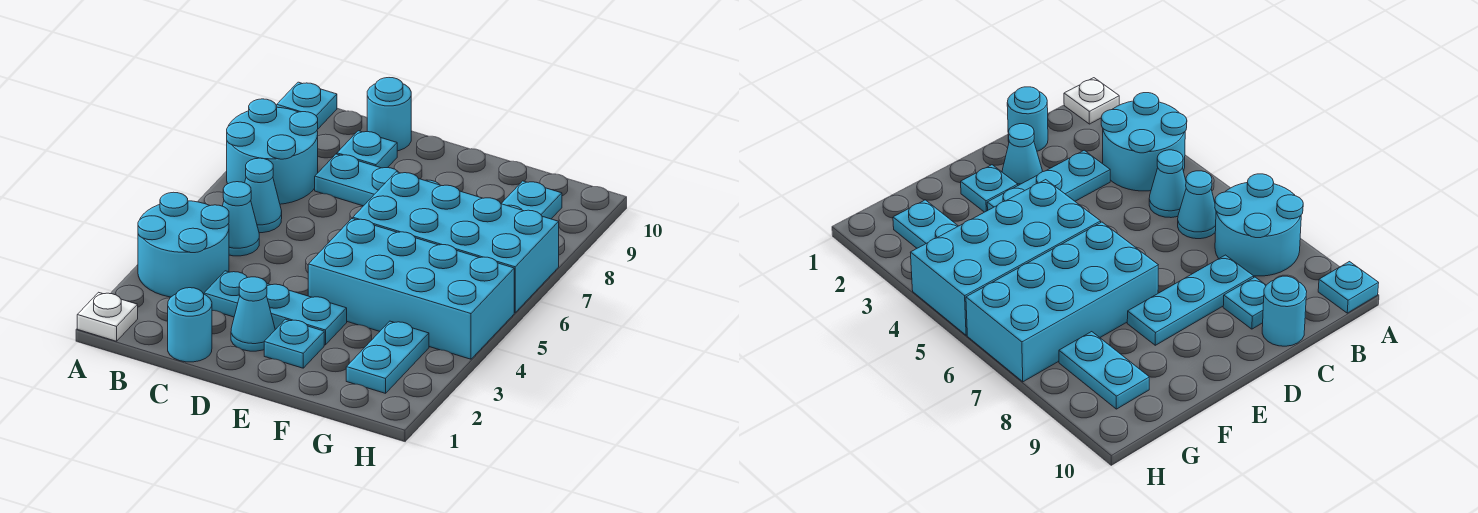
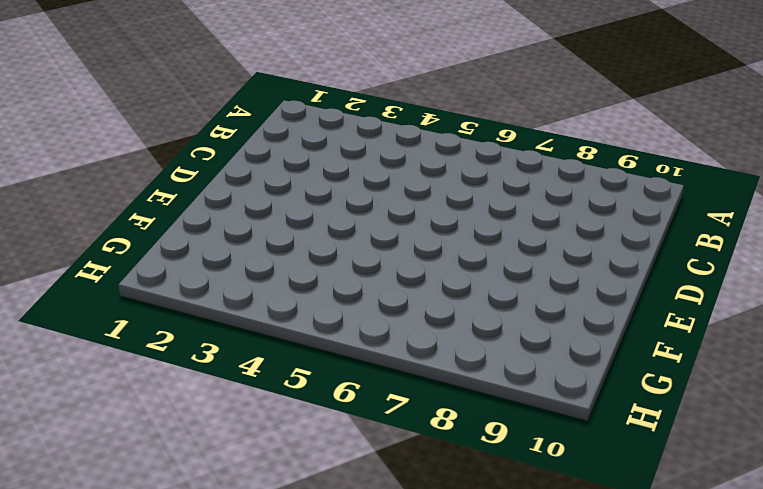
none -> white 1x1 plate [77,292,138,341]
none -> cyan 2x2 round brick [138,192,229,297]
none -> cyan 2x2 round brick [227,99,318,204]

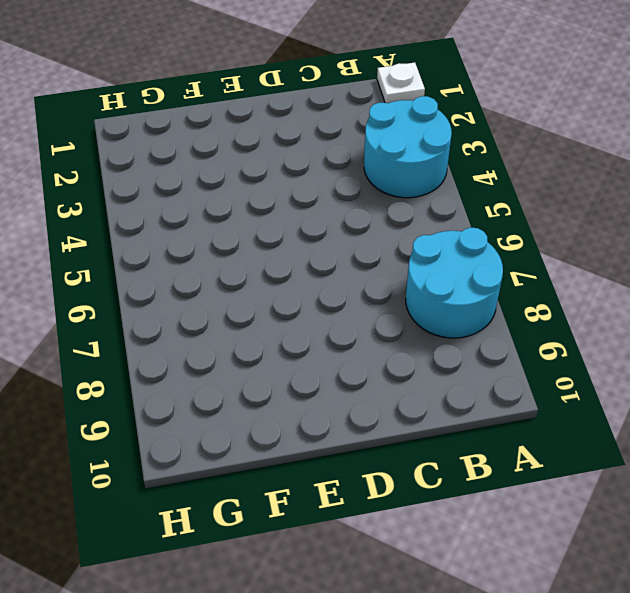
none -> cyan 1x1 plate [277,82,337,129]
none -> cyan 1x1 cone [223,182,259,256]
none -> cyan 1x1 cone [245,158,282,233]

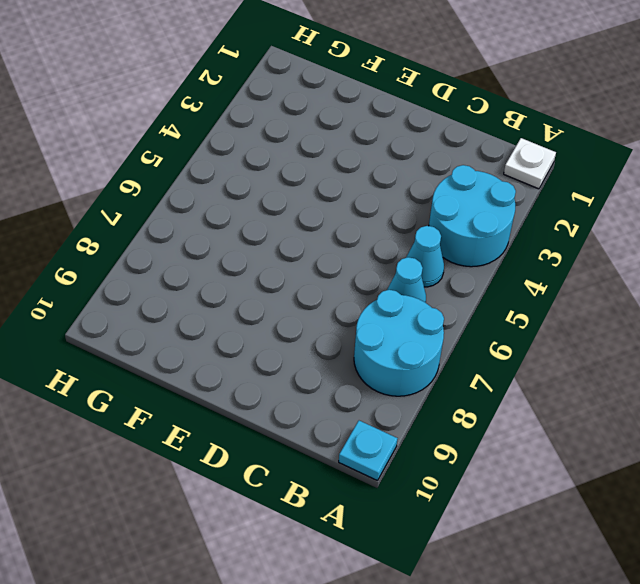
none -> cyan 1x1 round brick [168,288,212,362]
none -> cyan 1x3 plate [204,271,347,345]
none -> cyan 1x3 plate [315,154,440,206]

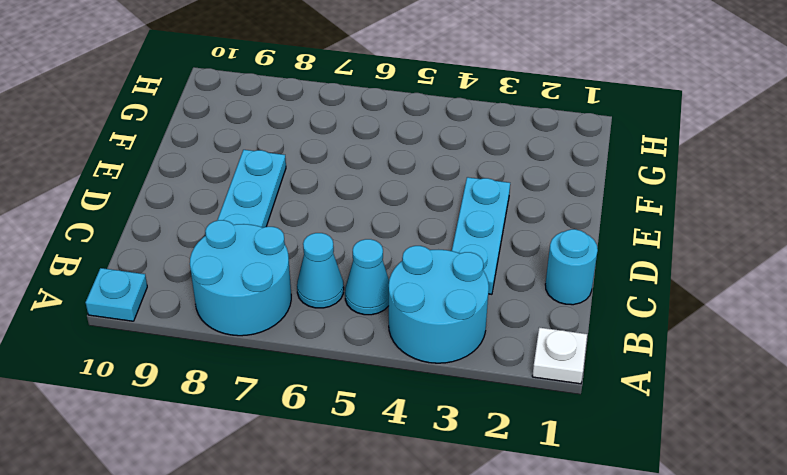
none -> cyan 1x1 plate [337,131,397,168]
none -> cyan 1x1 round brick [367,78,411,151]
none -> cyan 1x1 cone [231,277,275,351]

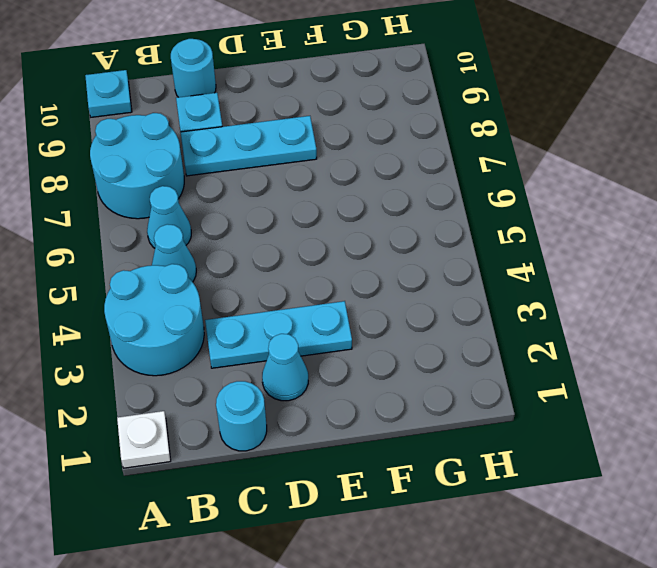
none -> cyan 1x1 plate [264,319,324,368]
none -> cyan 2x4 brick [308,219,514,359]
none -> cyan 2x4 brick [353,172,559,312]

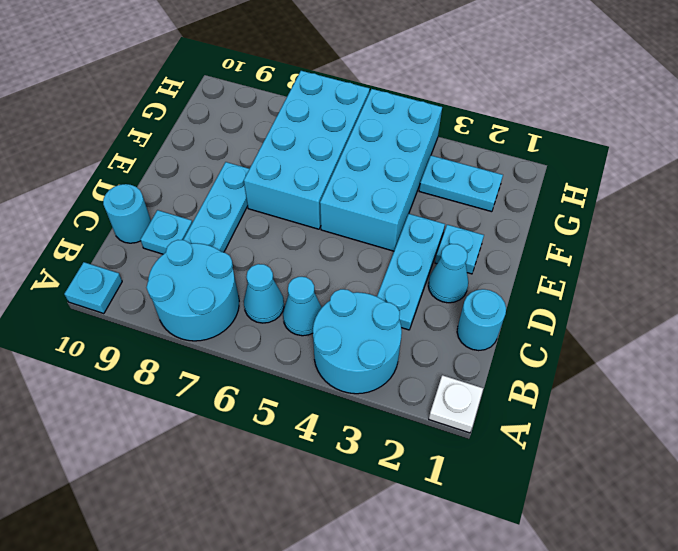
none -> cyan 1x2 plate [501,181,562,219]

